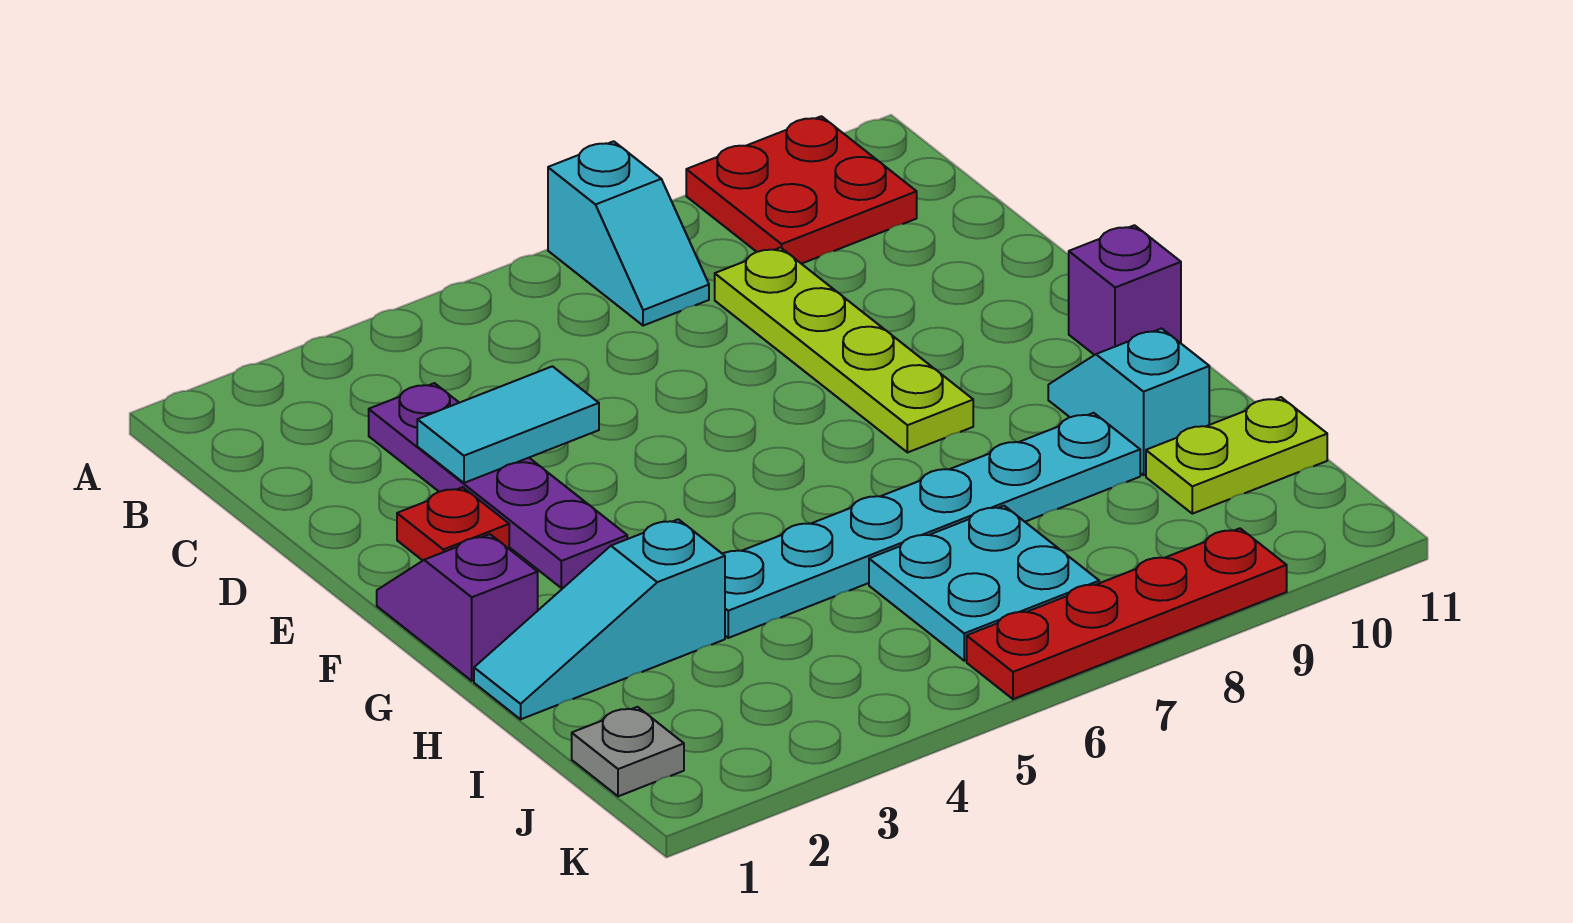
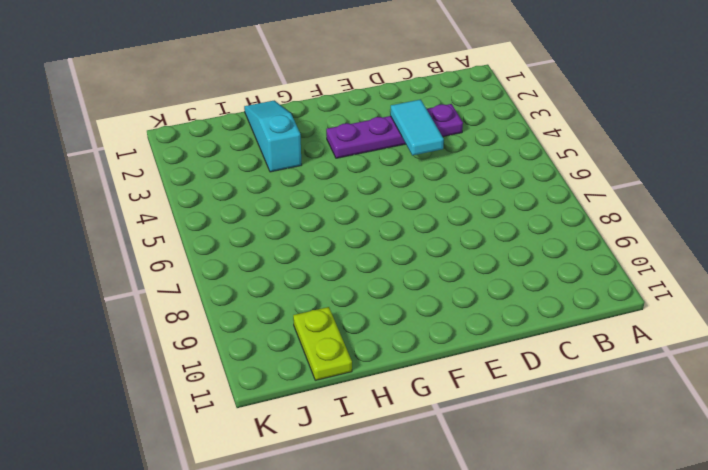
none -> cyan 1x2 slope [548,141,709,326]
none -> red 2x2 plate [686,116,917,264]
none -> lime 1x4 plate [715,248,973,453]

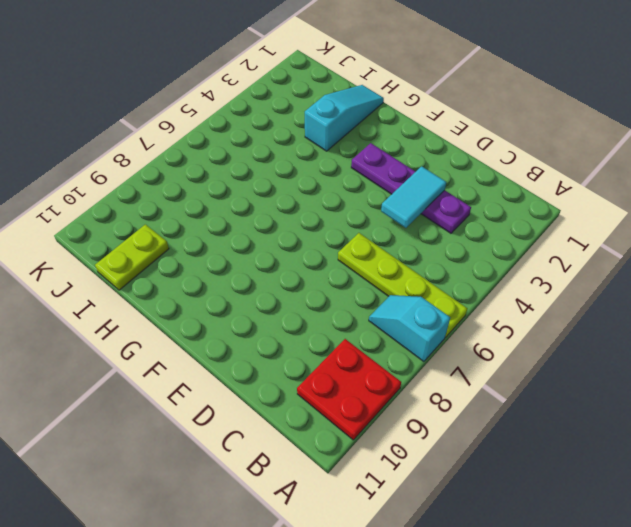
lime 1x4 plate [338,233,468,337] -> lime 1x4 plate moved to [715,248,973,453]
none -> red 1x1 plate [397,487,509,560]
none -> purple 1x2 slope [377,534,538,681]
none -> purple 1x1 brick [1069,225,1181,355]

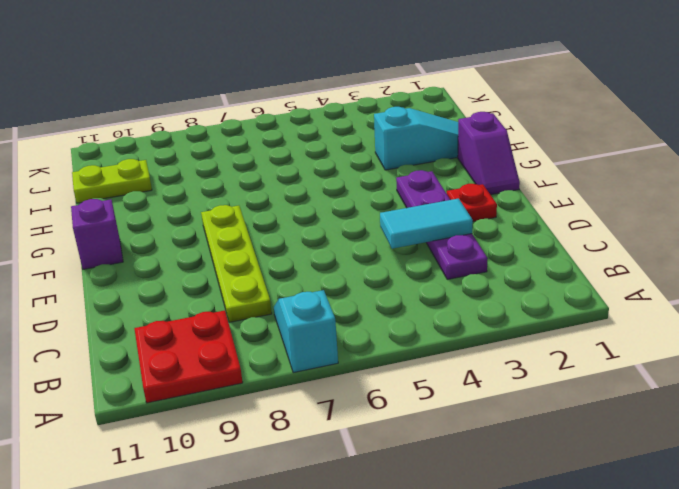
none -> cyan 1x2 slope [1048,328,1209,475]
none -> cyan 1x6 plate [723,413,1140,638]
none -> cyan 2x2 plate [869,506,1099,661]

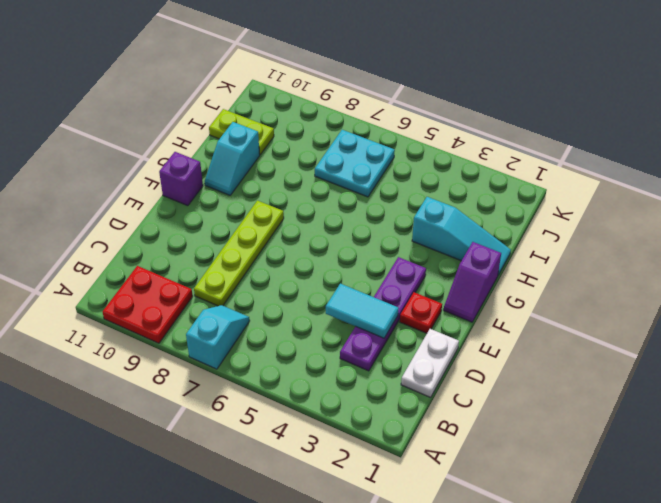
white 1x2 plate [401,329,459,397] -> none
none -> cyan 1x6 plate [723,413,1140,638]
none -> grey 1x1 plate [572,707,684,796]
none -> red 1x4 plate [967,528,1287,699]

